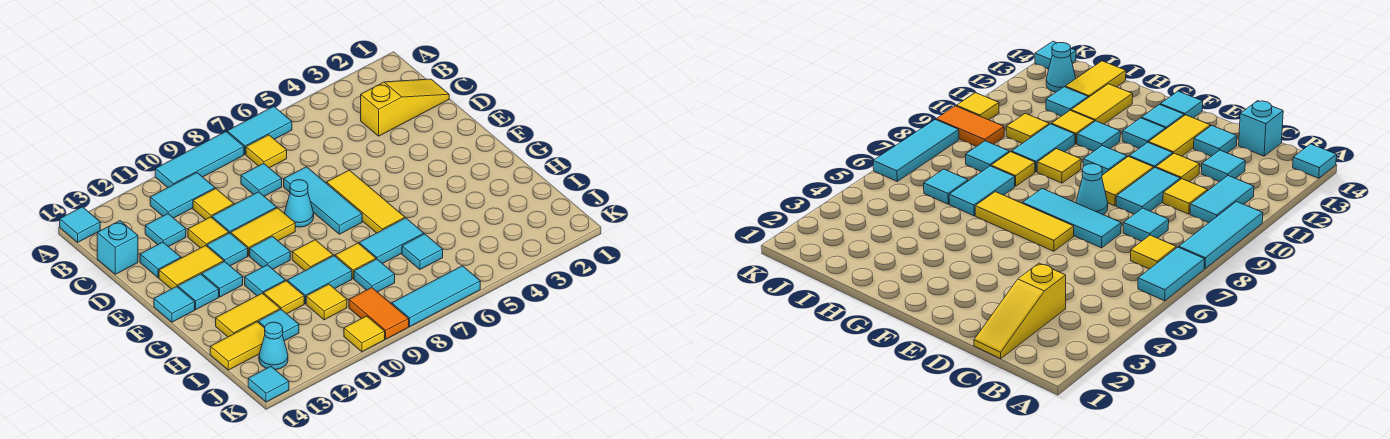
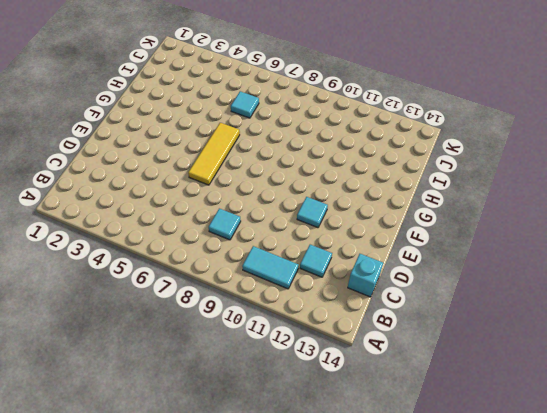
none -> cyan 1x2 tile [227,106,292,155]
none -> cyan 1x3 tile [155,132,244,187]
none -> cyan 1x1 tile [60,207,100,242]
none -> yellow 1x1 tile [246,135,287,168]

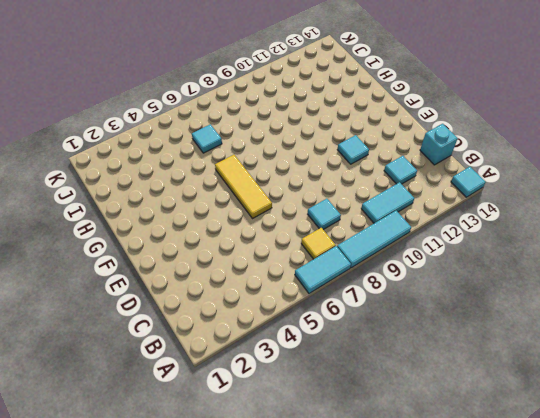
none -> yellow 1x3 slope [361,79,449,136]
none -> yellow 1x1 tile [193,189,234,220]
none -> cyan 1x3 tile [284,167,362,234]
none -> cyan 1x2 tile [212,192,277,233]

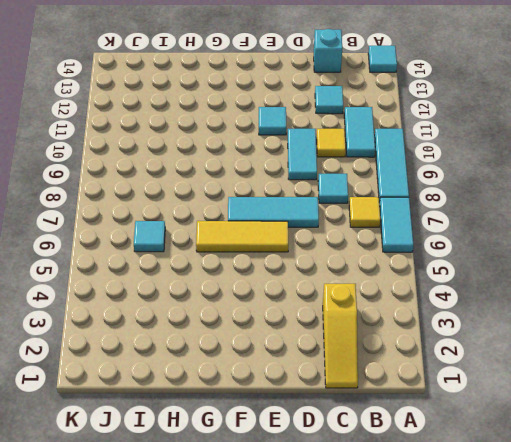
none -> yellow 1x1 tile [188,217,229,248]
none -> cyan 1x1 tile [140,242,181,278]
none -> cyan 1x1 cone [285,180,314,227]
none -> yellow 1x2 tile [231,208,295,256]

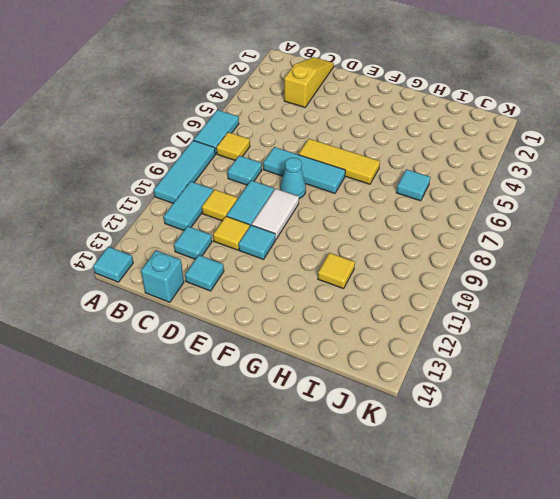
white 1x2 tile [252,189,299,240] -> yellow 1x2 tile [231,208,295,256]
none -> yellow 1x2 tile [159,246,224,289]
none -> cyan 1x1 tile [250,236,290,269]
none -> cyan 1x1 tile [202,261,243,297]
none -> cyan 1x1 tile [178,274,219,310]

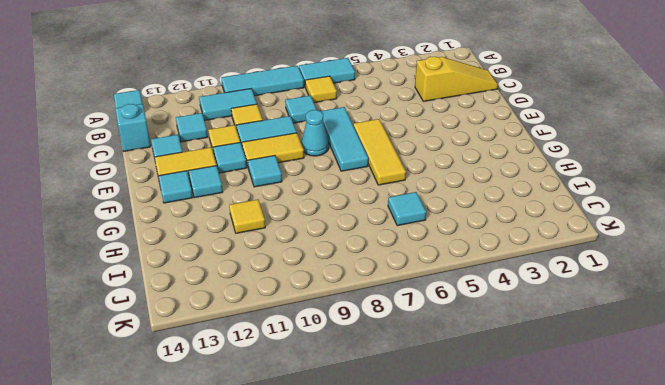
none -> cyan 1x1 tile [154,287,195,322]
none -> yellow 1x1 tile [292,240,333,271]
none -> cyan 1x1 tile [245,265,285,296]
none -> cyan 1x2 tile [359,218,424,264]

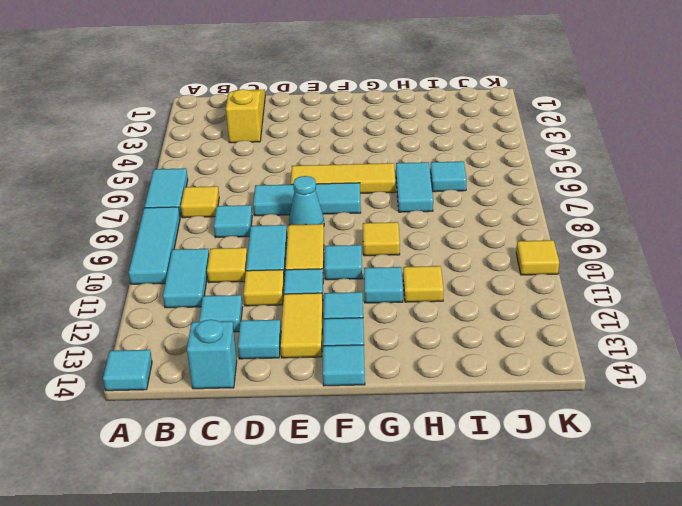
none -> yellow 1x1 tile [335,243,376,279]
none -> cyan 1x2 tile [287,256,352,304]
none -> yellow 1x2 tile [216,293,280,337]
none -> cyan 1x1 tile [354,259,395,292]

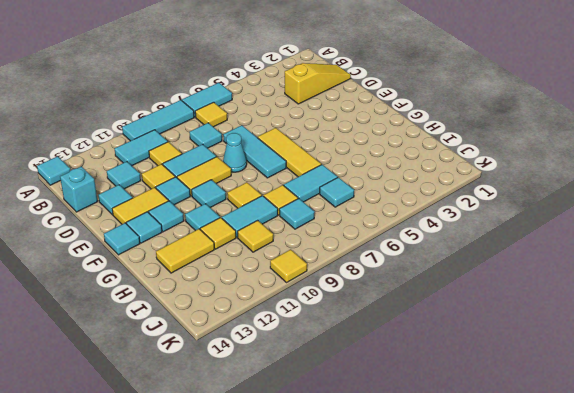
none -> cyan 1x1 tile [258,309,299,341]
none -> yellow 1x2 tile [210,322,265,370]
none -> orange 1x2 tile [349,288,409,339]
none -> cyan 1x1 cone [259,322,288,370]

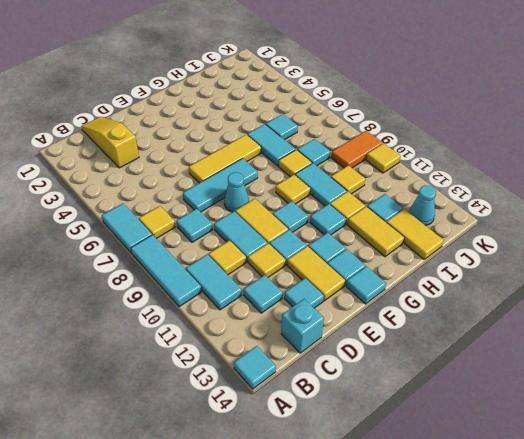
none -> cyan 1x3 tile [392,266,480,326]
none -> cyan 1x1 tile [248,366,289,402]

